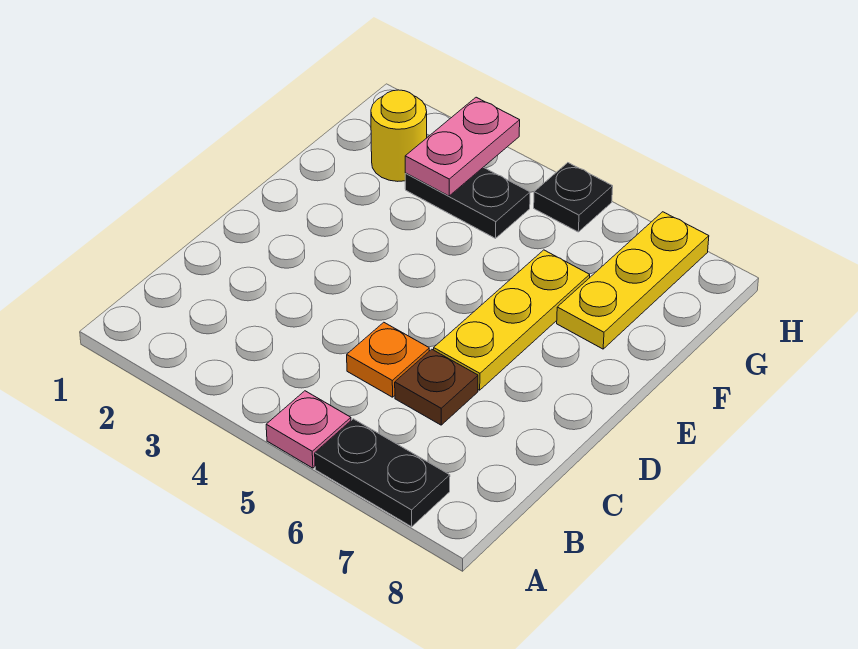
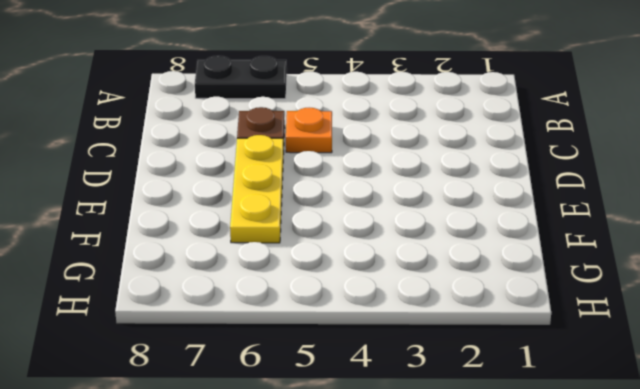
none -> pink 1x1 plate [266,391,351,468]
none -> yellow 1x3 plate [557,212,709,349]

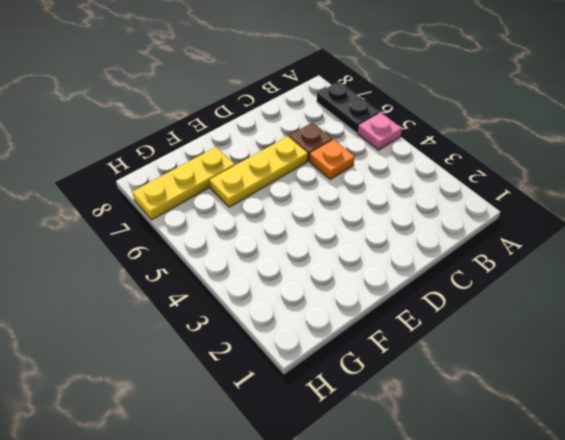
none -> yellow 1x1 round brick [371,90,427,181]
none -> black 1x2 plate [405,167,530,238]

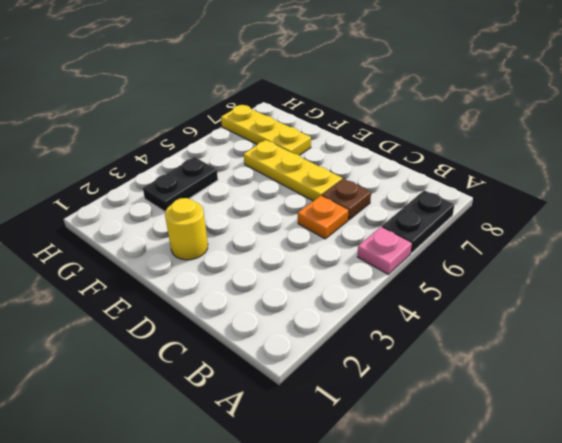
yellow 1x1 round brick [165,198,208,260] -> yellow 1x1 round brick moved to [371,90,427,181]
none -> black 1x1 plate [534,163,613,232]
none -> pink 1x2 plate [405,97,520,196]

